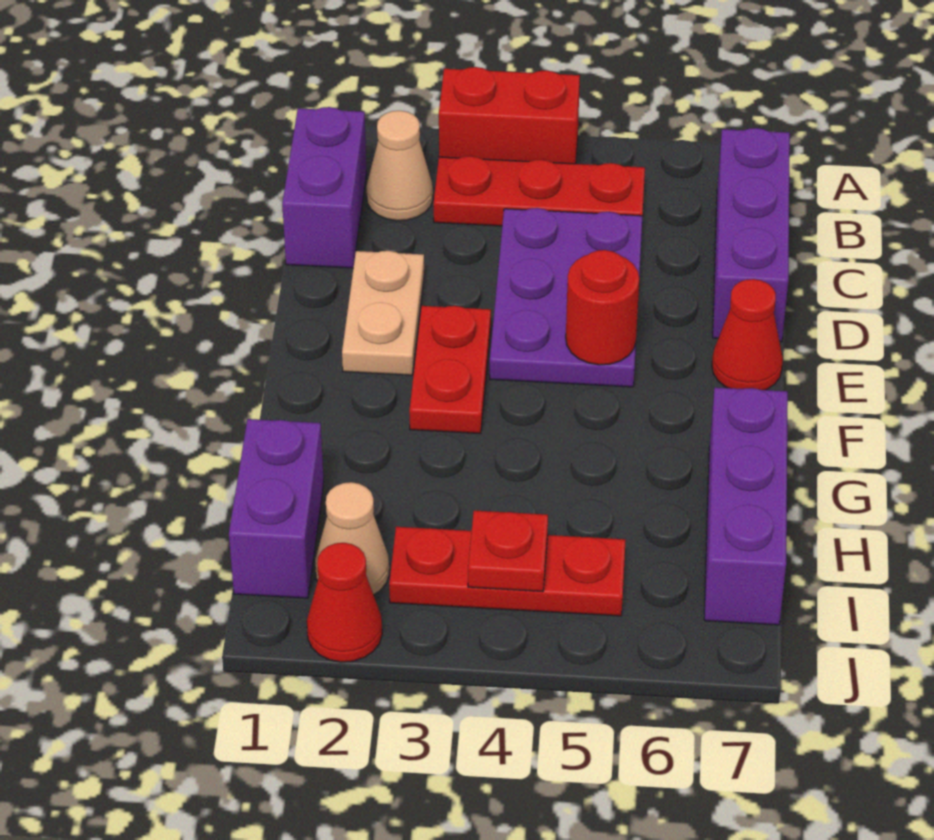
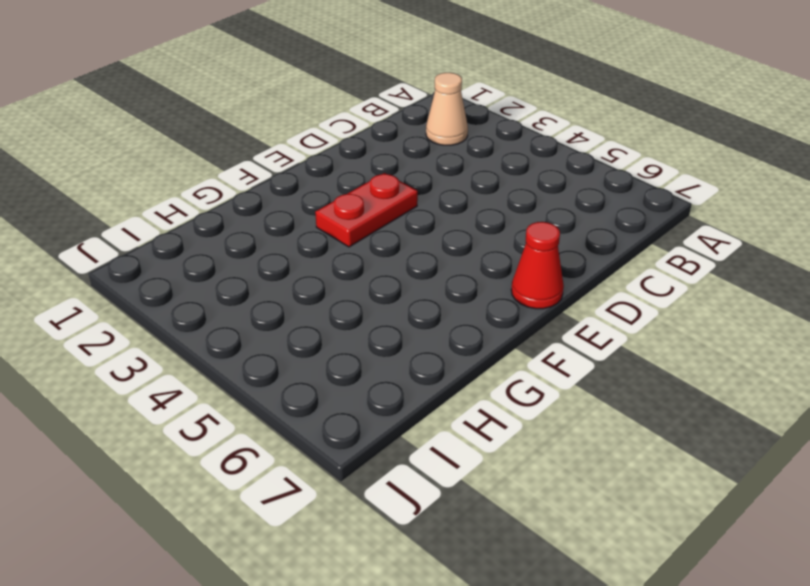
none -> red 1x2 brick [439,67,580,164]
none -> purple 1x2 brick [282,107,367,268]
none -> red 1x3 plate [434,156,645,226]

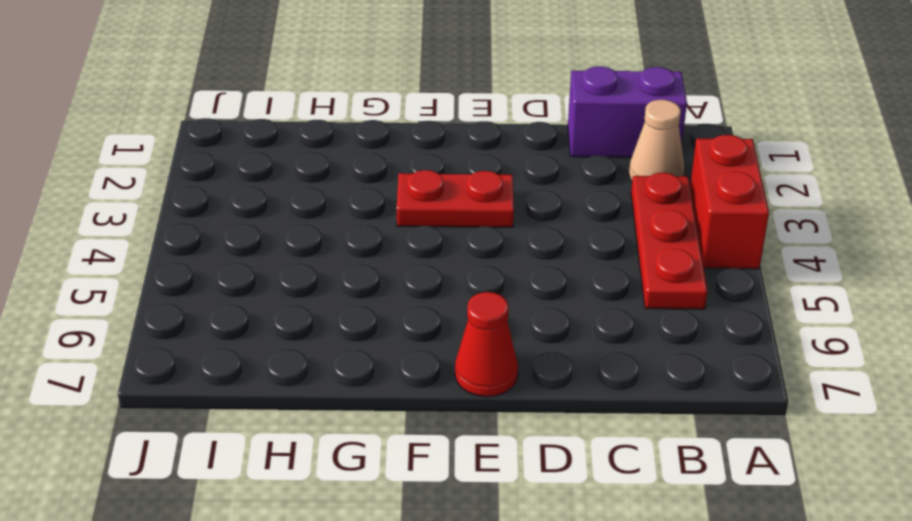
none -> purple 1x3 brick [713,128,790,342]
none -> purple 2x3 plate [490,208,642,387]
none -> tan 1x2 plate [342,251,424,375]

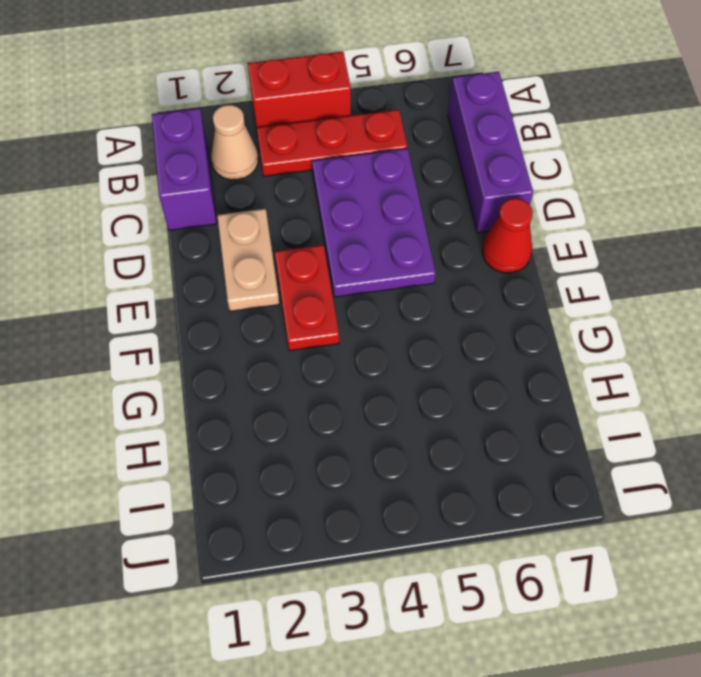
none -> purple 1x3 brick [704,387,788,625]
none -> purple 1x2 brick [229,419,324,598]
none -> tan 1x1 cone [315,482,389,595]

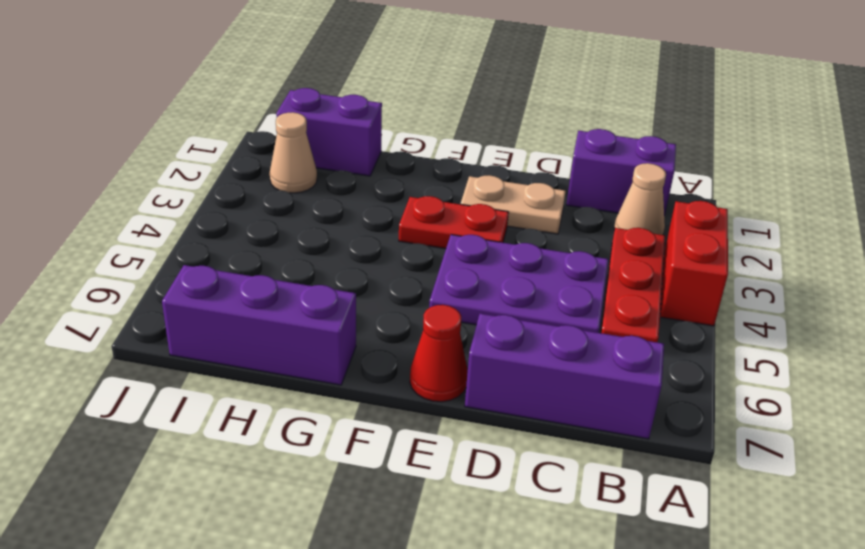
none -> red 1x3 plate [389,527,626,616]
none -> red 1x1 cone [307,543,382,662]
none -> red 1x1 round brick [566,250,639,365]

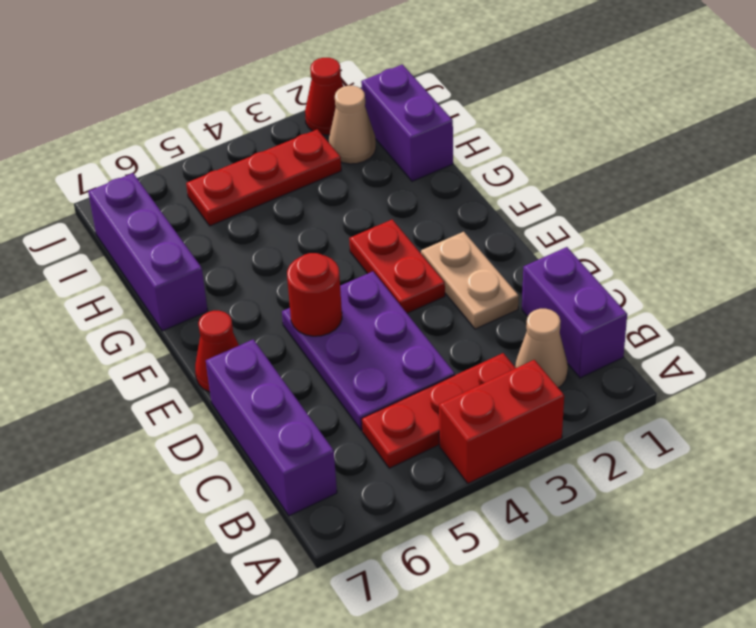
none -> red 1x1 plate [468,510,548,591]

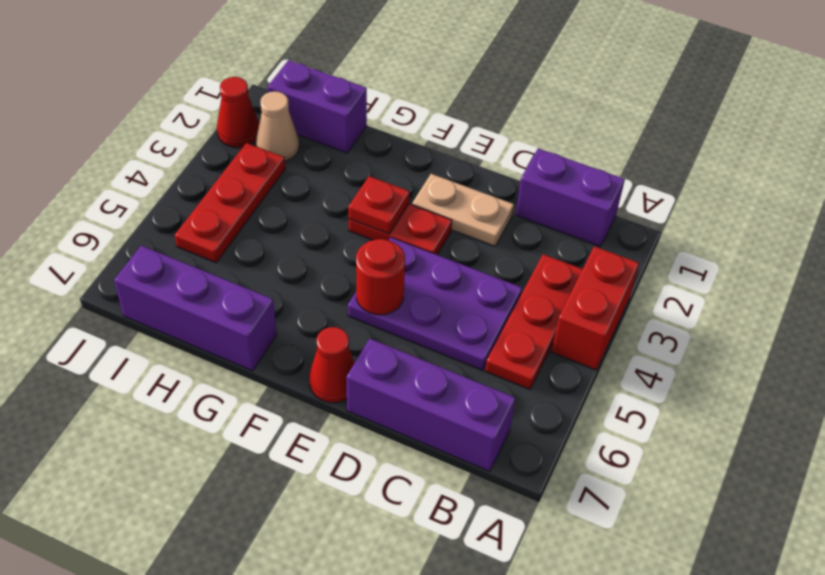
red 1x1 plate [348,176,410,234] -> red 1x1 plate moved to [468,510,548,591]
none -> tan 1x1 cone [366,111,433,221]

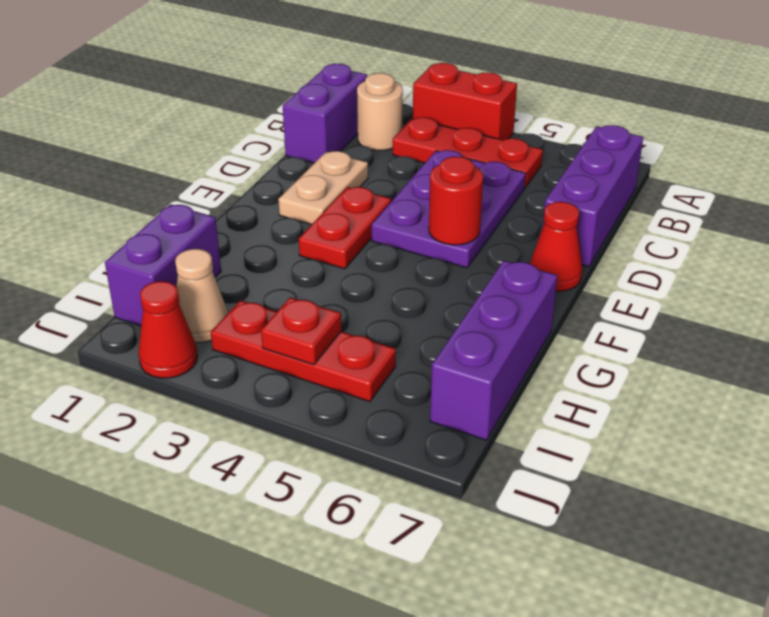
tan 1x1 round brick [357,73,403,150] -> tan 1x1 cone [366,111,433,221]

